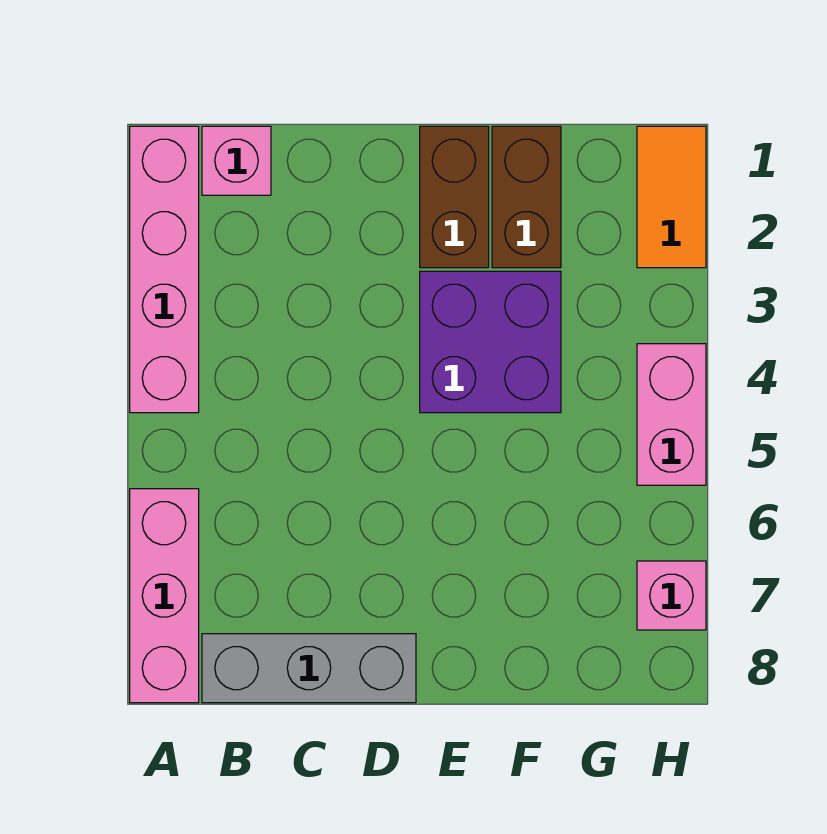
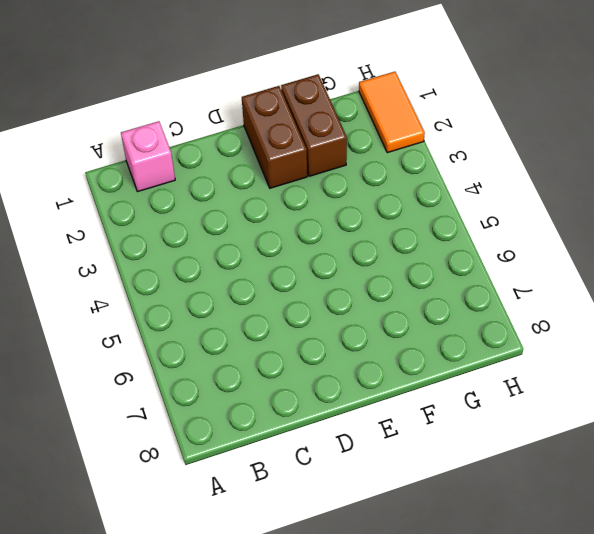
none -> pink 1x4 brick [130,126,199,413]
none -> pink 1x3 brick [130,489,199,703]

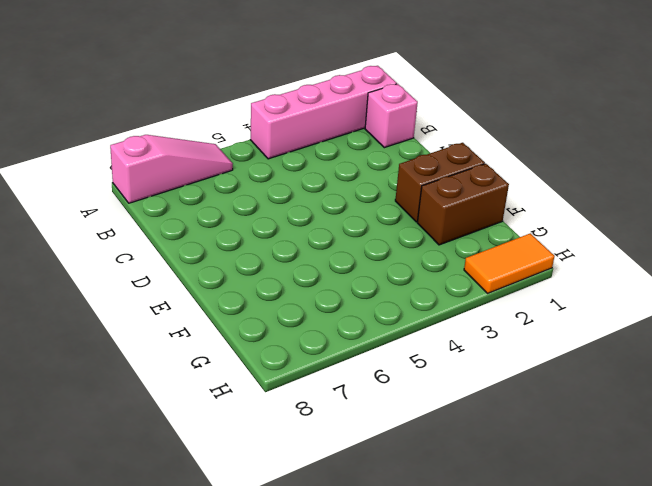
pink 1x3 slope [110,135,233,203] -> pink 1x3 brick [130,489,199,703]
none -> grey 1x3 brick [202,634,416,703]
none -> purple 2x2 brick [420,271,561,413]

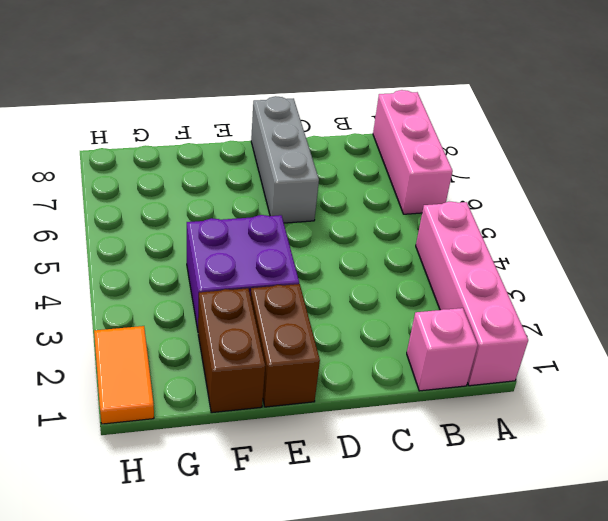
grey 1x3 brick [251,96,319,223] -> grey 1x3 brick turned to [202,634,416,703]
none -> pink 1x2 brick [637,344,706,485]
none -> pink 1x1 brick [637,561,706,630]

